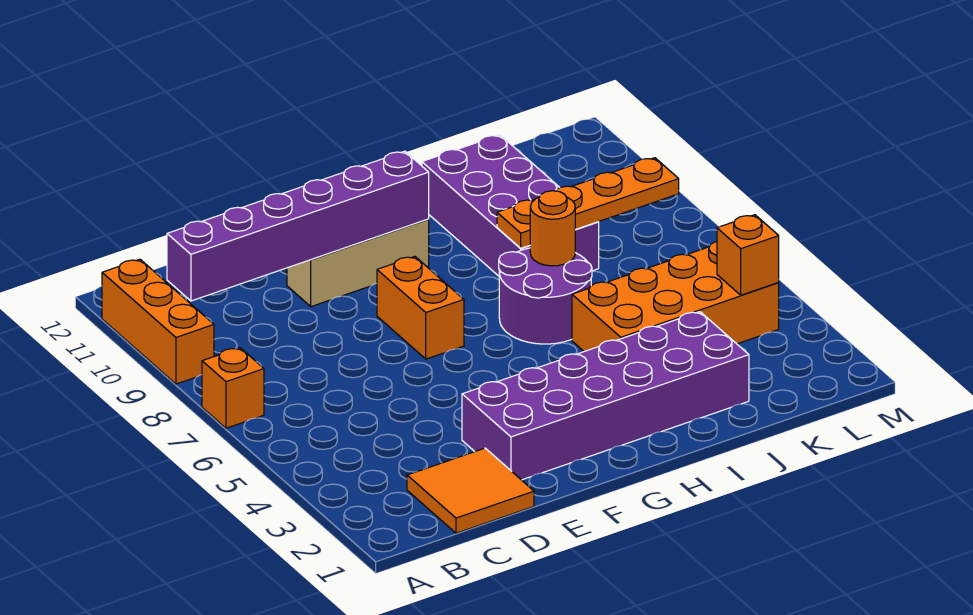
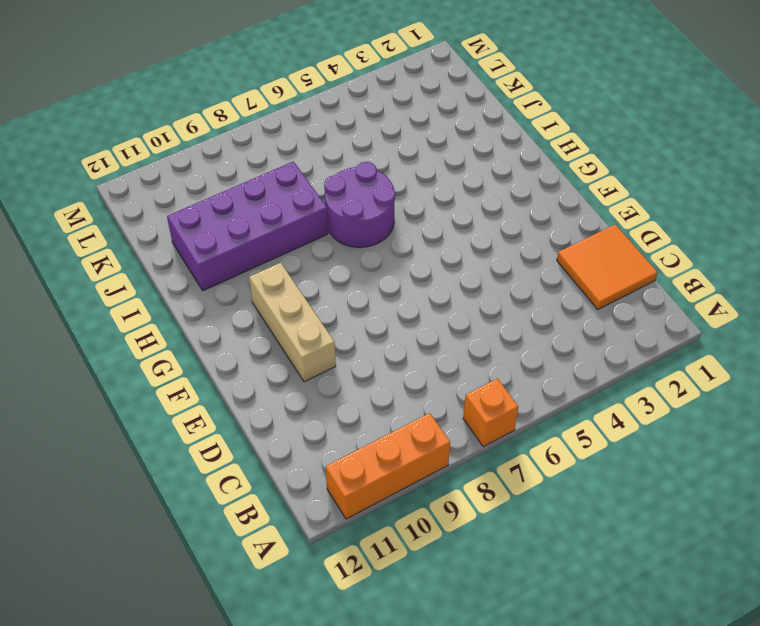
none -> purple 2x6 brick [462,312,749,480]
none -> orange 1x2 brick [377,256,464,359]
none -> orange 2x4 brick [572,242,779,351]

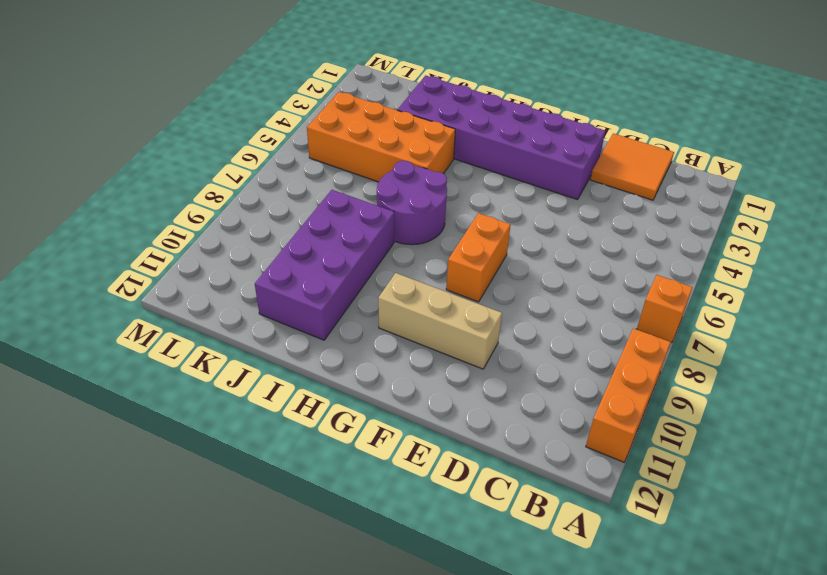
none -> purple 1x6 brick [167,151,429,301]
none -> orange 1x1 round brick [530,191,575,266]
none -> orange 1x4 plate [497,158,679,248]

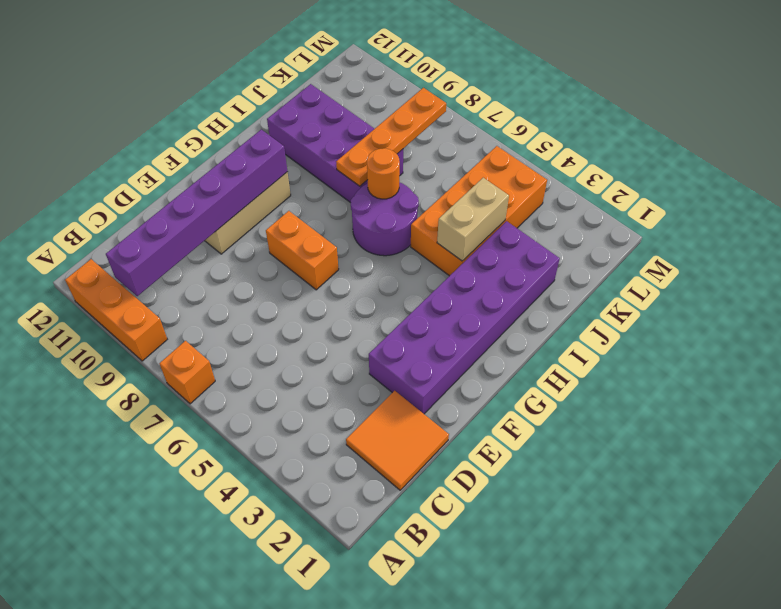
tan 1x2 brick [437,178,509,261] -> none
none -> orange 1x1 brick [717,215,779,295]

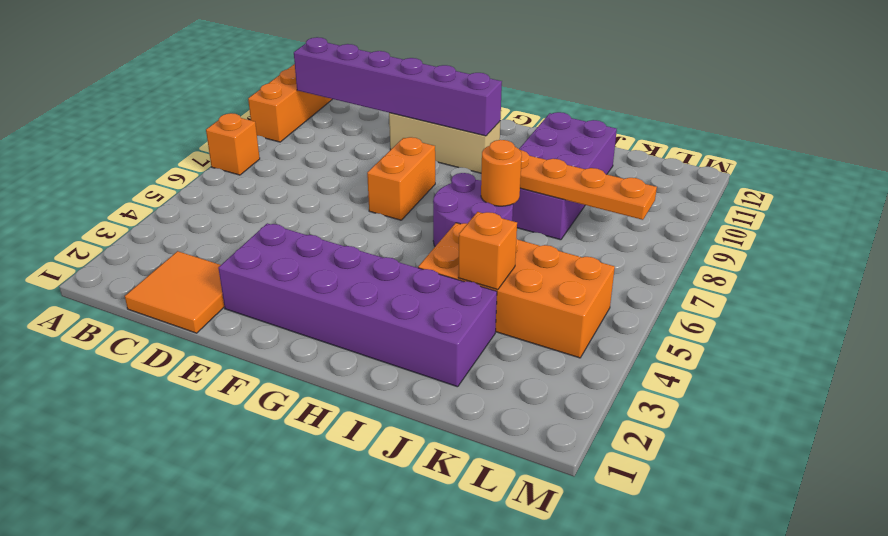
orange 1x1 brick [458,212,517,290] -> orange 1x1 brick moved to [717,215,779,295]

